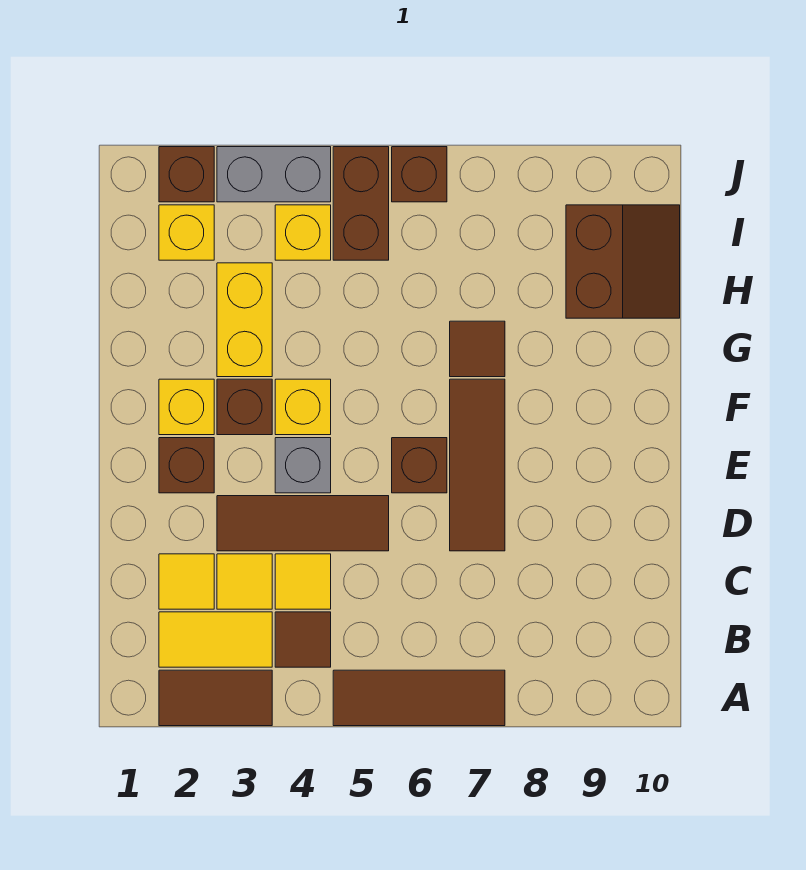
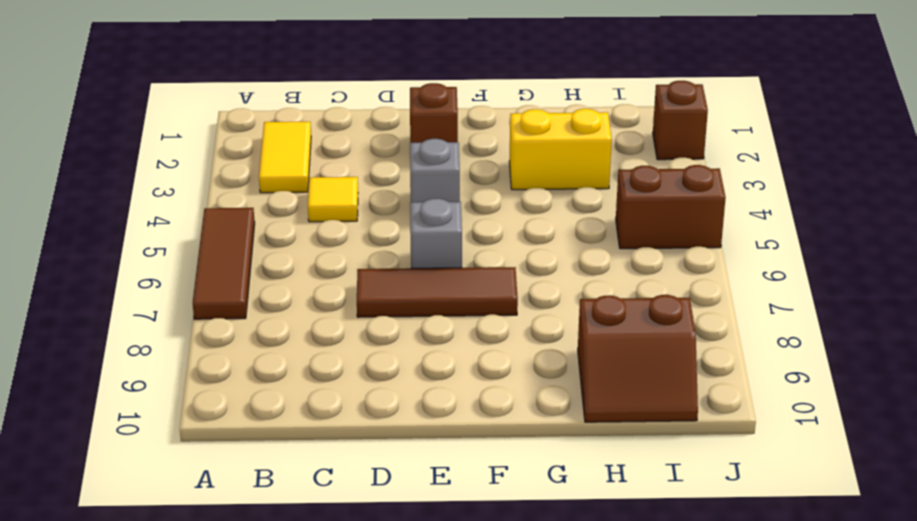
grey 1x1 brick [410,198,462,268] -> brown 1x1 brick [392,438,447,493]
none -> brown 1x2 tile [159,670,272,726]
none -> brown 1x1 tile [275,612,331,667]
none -> yellow 1x1 tile [159,554,214,609]

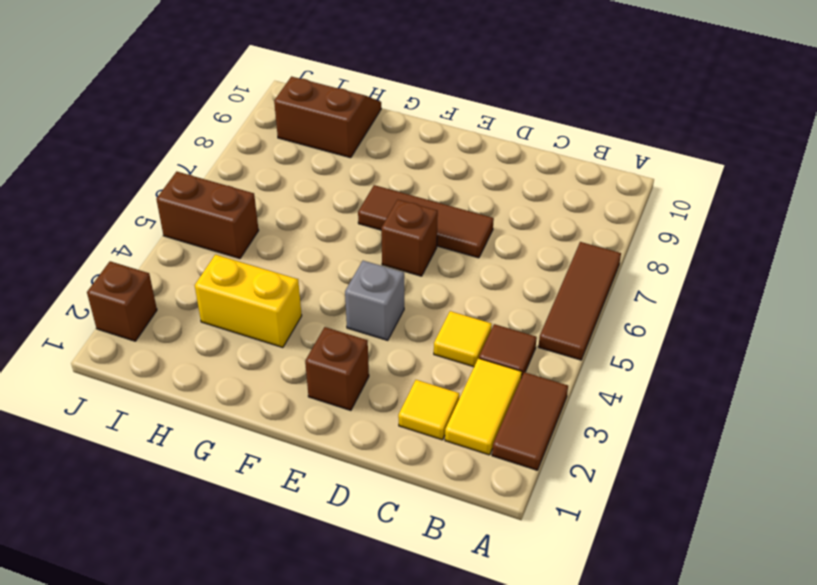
none -> yellow 1x1 tile [217,554,272,609]
none -> brown 1x3 tile [217,496,389,551]
none -> yellow 1x1 brick [159,379,214,435]

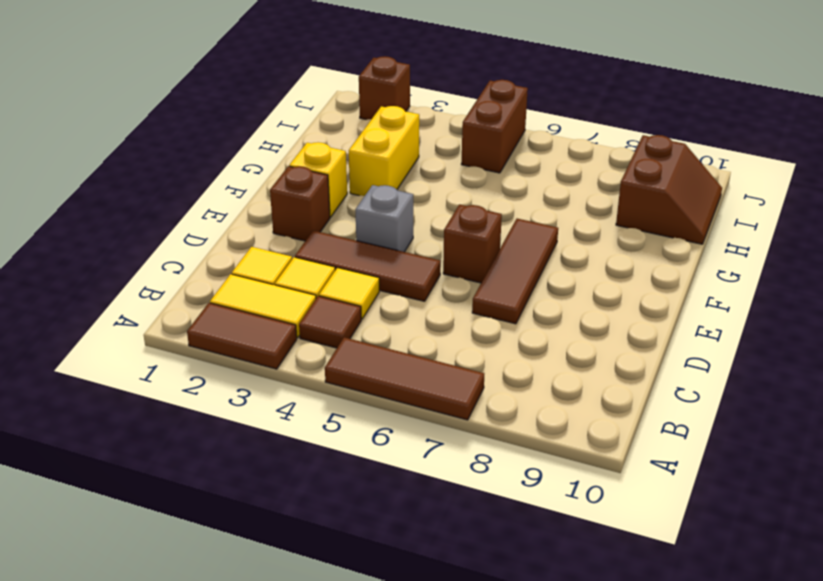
none -> brown 1x1 brick [217,379,272,435]
none -> yellow 1x1 brick [275,379,331,435]
none -> brown 1x1 tile [450,321,505,377]

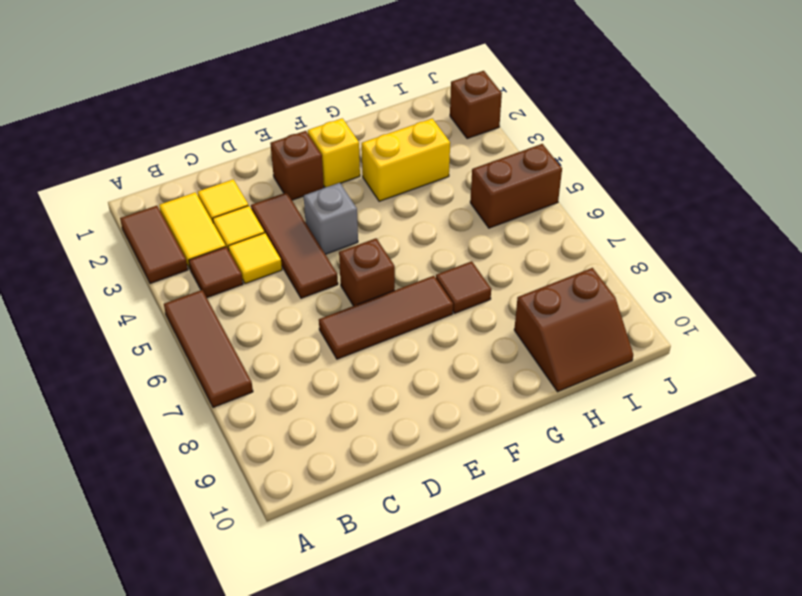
none -> brown 1x1 brick [217,379,272,435]
none -> yellow 1x1 brick [275,379,331,435]
none -> yellow 1x1 brick [159,205,214,260]

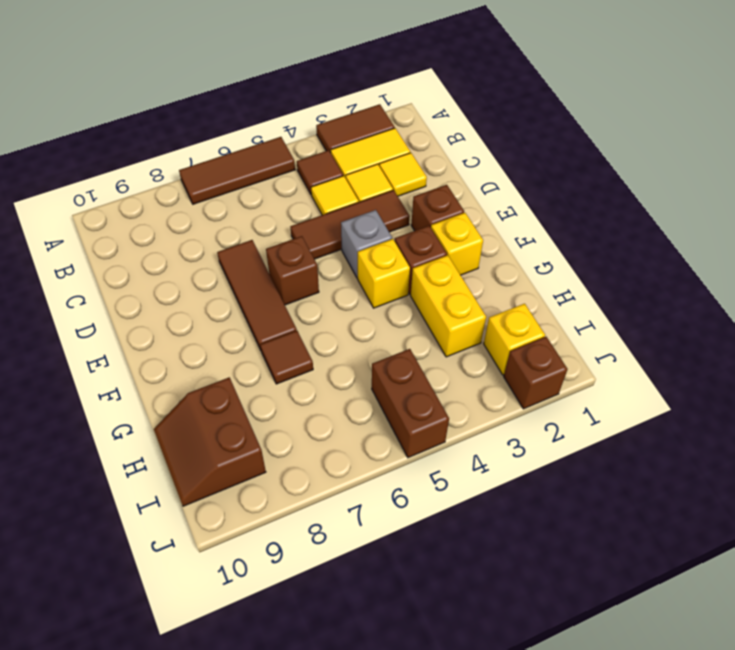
none -> yellow 1x1 brick [275,205,331,260]
none -> grey 1x2 brick [217,147,331,202]
none -> brown 1x1 brick [392,147,447,202]

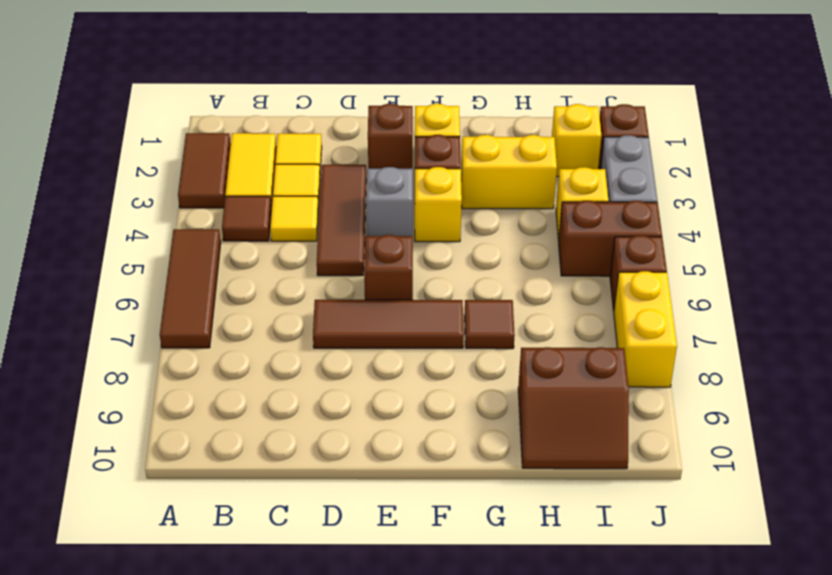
yellow 1x2 brick [614,271,677,387] -> none

